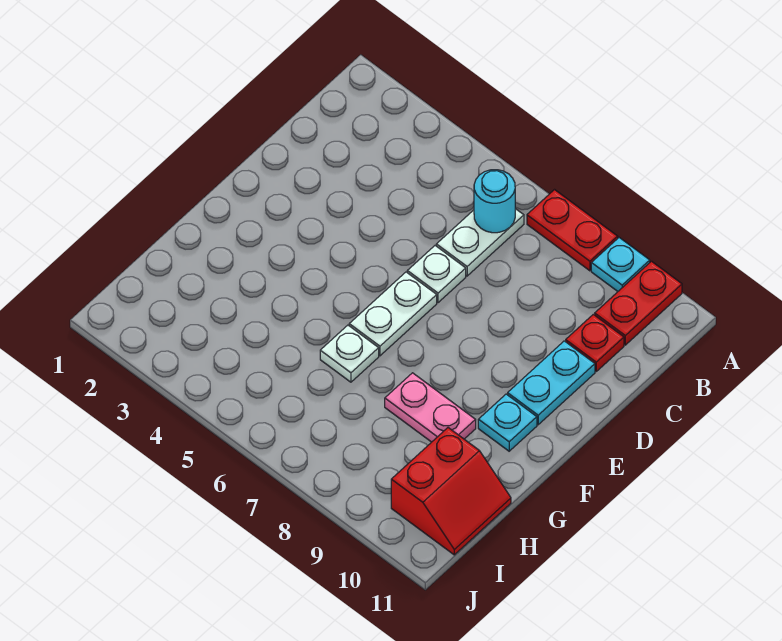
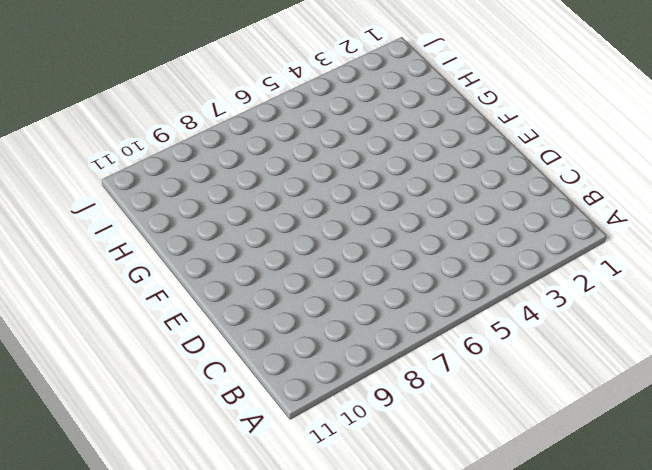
none -> red 1x2 plate [527,190,618,271]
none -> cyan 1x1 plate [591,238,650,291]
none -> red 1x2 plate [595,261,682,345]

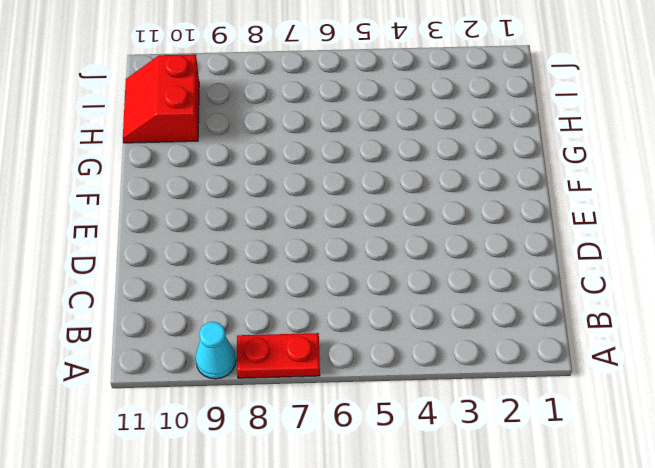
cyan 1x1 cone [196,322,236,379] -> cyan 1x1 plate [591,238,650,291]
none -> red 1x2 plate [595,261,682,345]
none -> white 1x2 plate [436,209,524,276]
none -> red 1x1 plate [566,314,624,371]

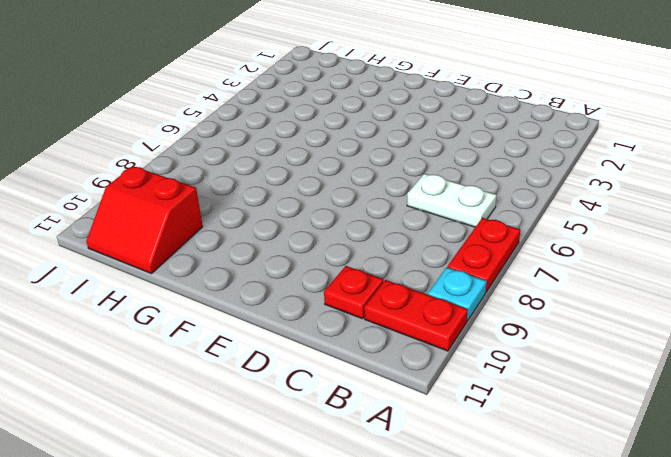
none -> white 1x1 plate [407,246,466,303]
none -> cyan 1x2 plate [508,341,595,425]
none -> white 1x2 plate [349,272,437,356]

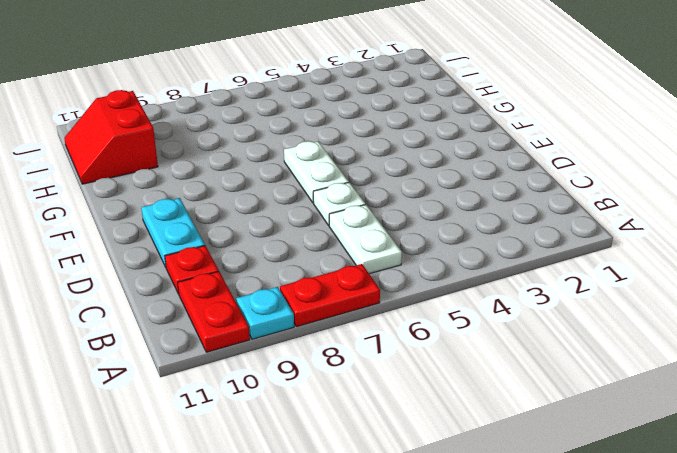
none -> cyan 1x1 plate [478,394,537,451]
none -> white 1x1 plate [320,325,379,382]
none -> pink 1x2 plate [385,373,476,442]

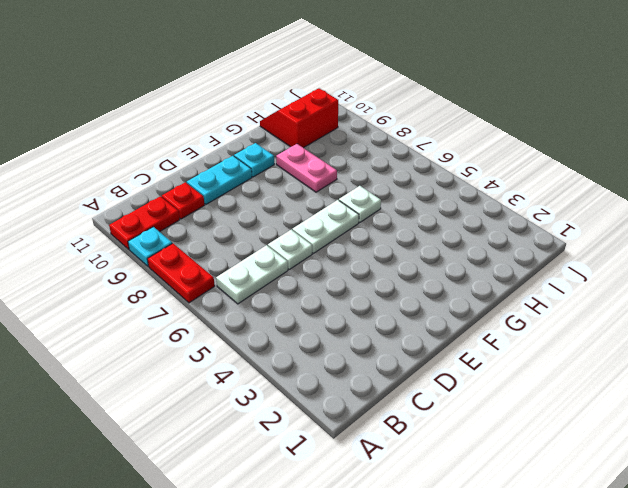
none -> cyan 1x1 round brick [474,170,515,233]

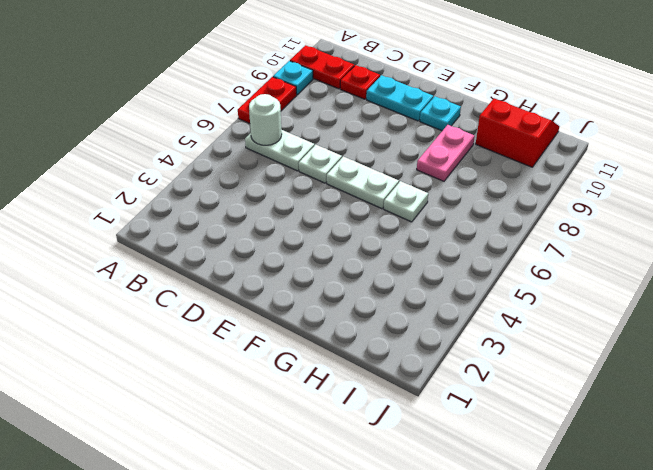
white 1x1 round brick [249,94,282,145] -> cyan 1x1 round brick [474,170,515,233]

